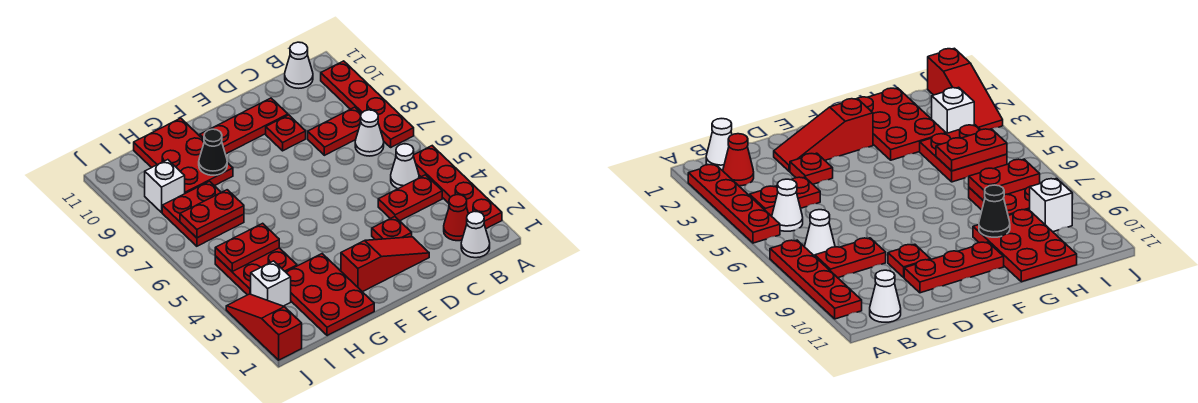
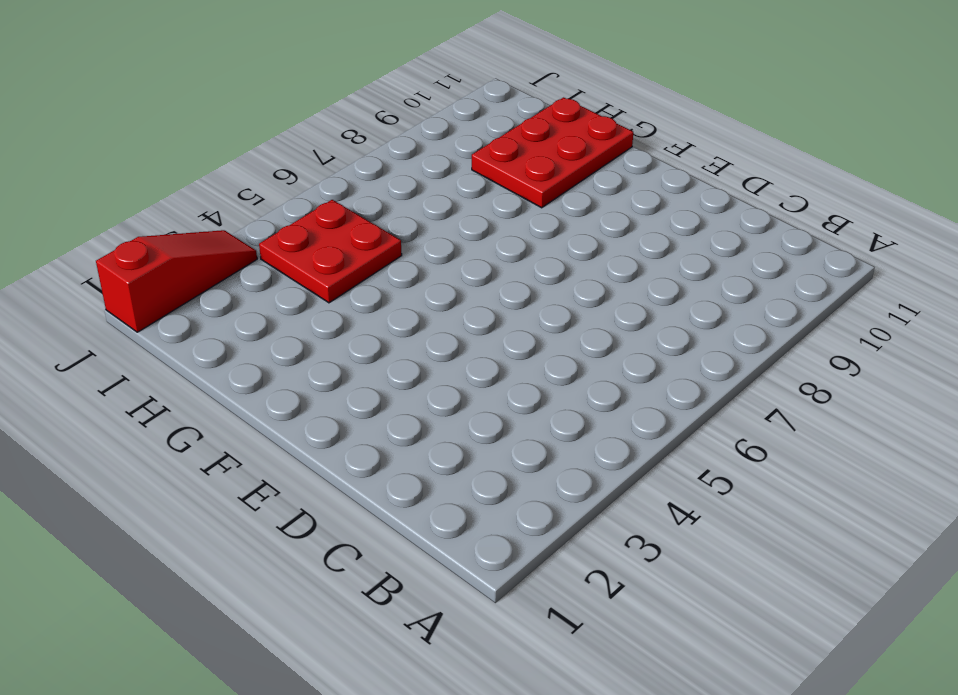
none -> red 1x4 plate [413,146,502,229]
none -> red 1x4 plate [321,61,414,147]
none -> white 1x1 cone [461,211,490,258]

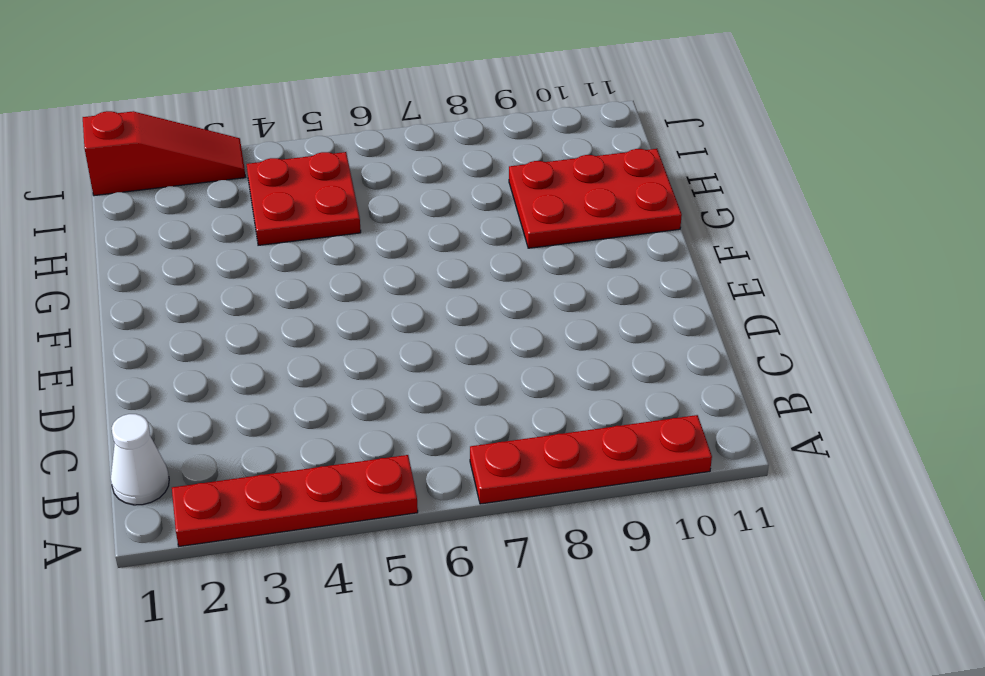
none -> red 1x1 cone [444,195,468,241]
none -> red 1x2 plate [378,175,442,221]
none -> white 1x1 cone [391,144,419,189]

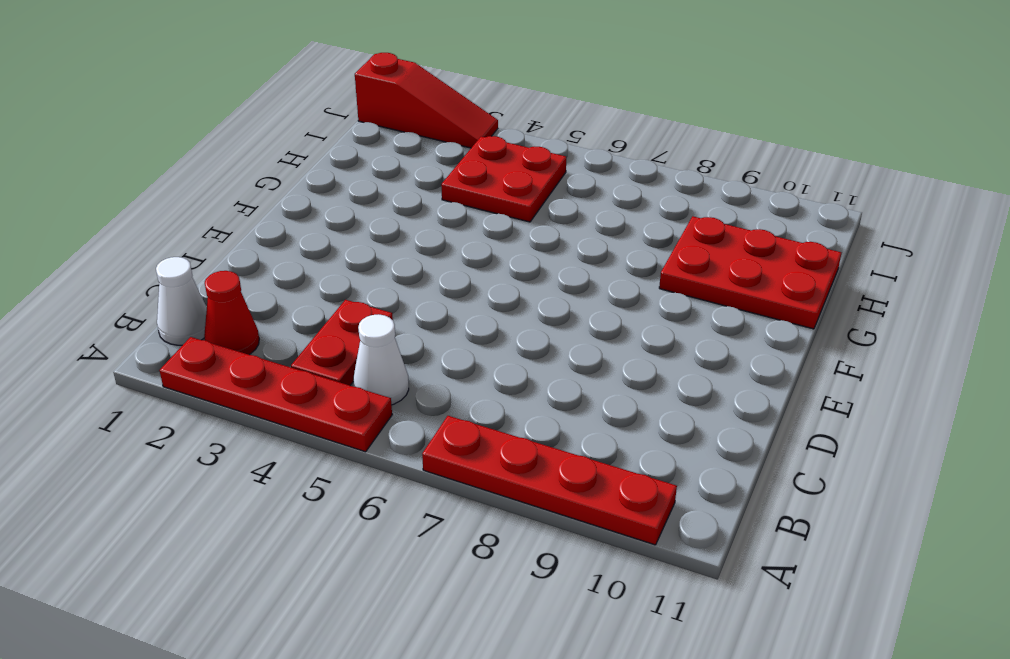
none -> white 1x1 cone [355,110,384,156]
none -> red 1x2 plate [308,107,361,155]
none -> white 1x1 cone [285,42,313,88]

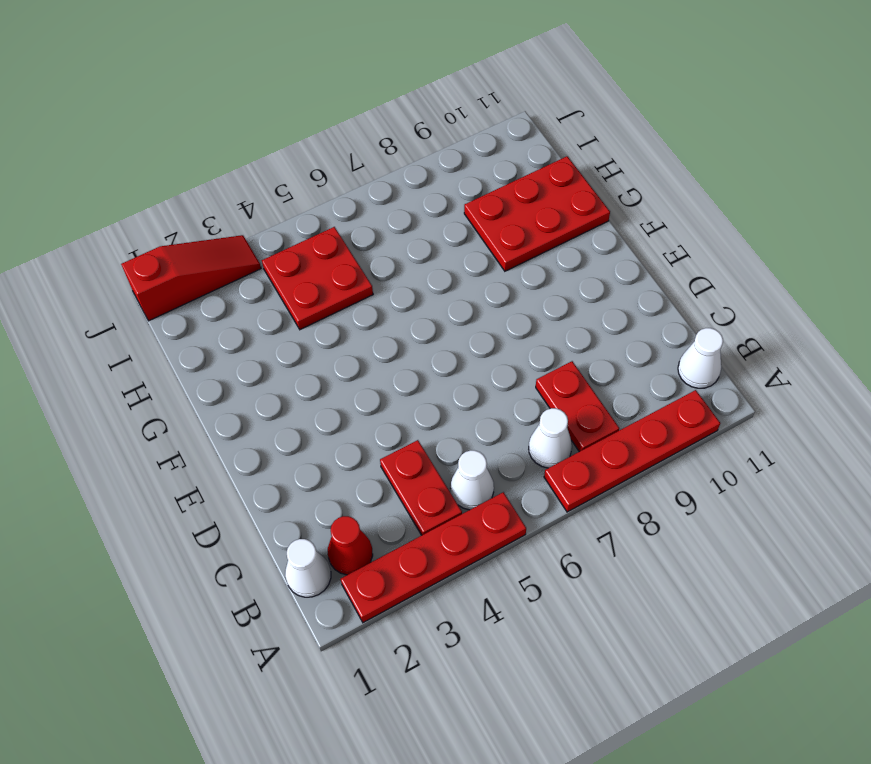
none -> red 1x3 slope [341,237,429,292]
none -> red 1x1 plate [372,216,412,240]
none -> red 1x1 plate [266,115,306,151]

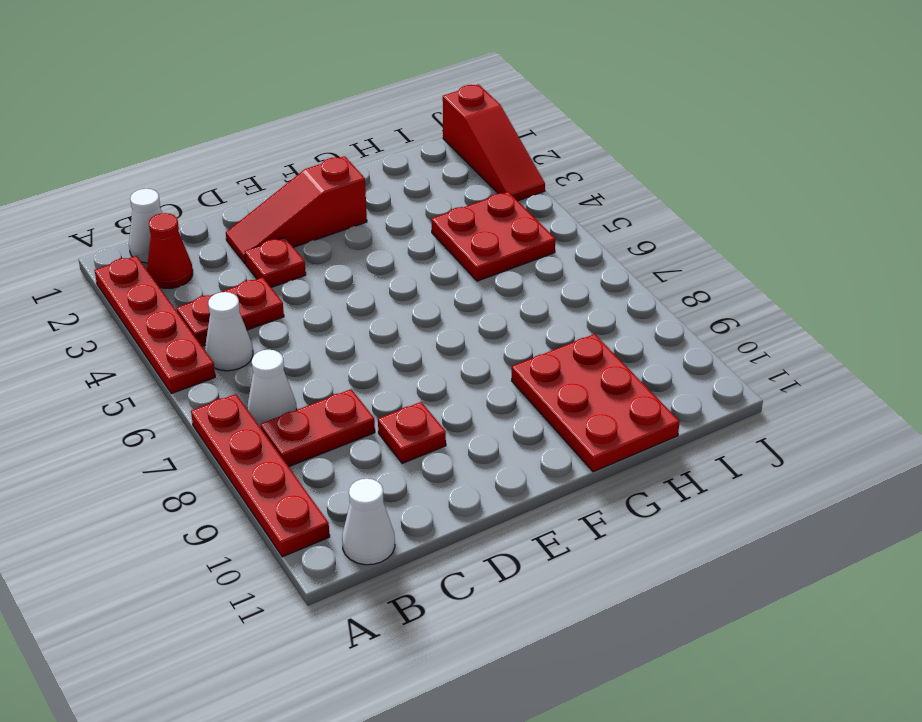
none -> red 1x3 plate [200,98,288,154]
none -> red 2x3 plate [286,254,374,336]
none -> red 2x2 plate [162,181,244,246]

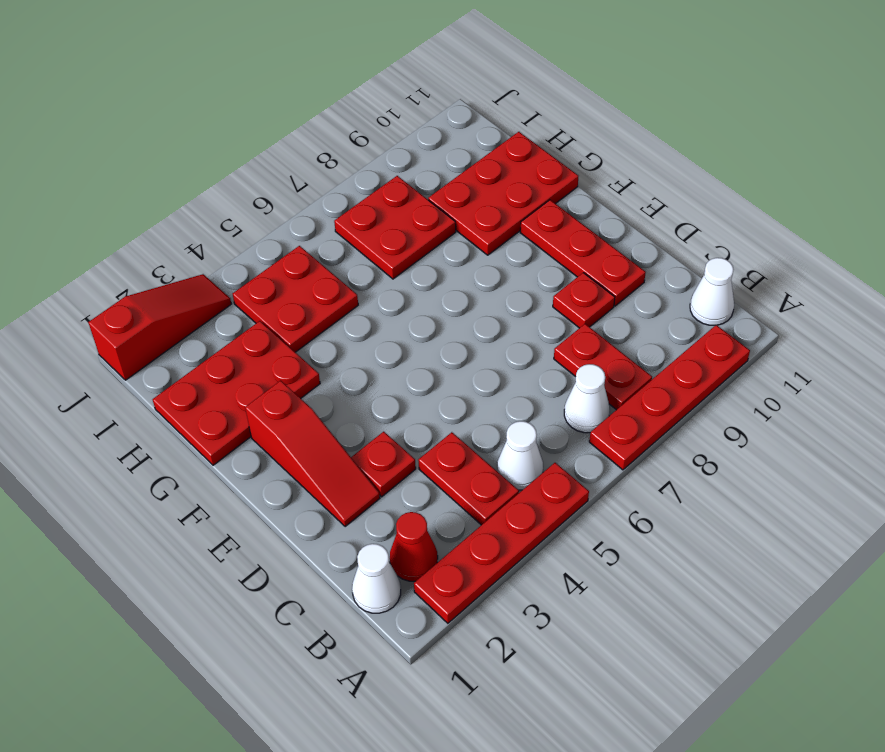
none -> white 1x1 brick [251,261,291,306]
none -> white 1x1 brick [145,160,185,212]
none -> black 1x1 cone [199,129,227,175]

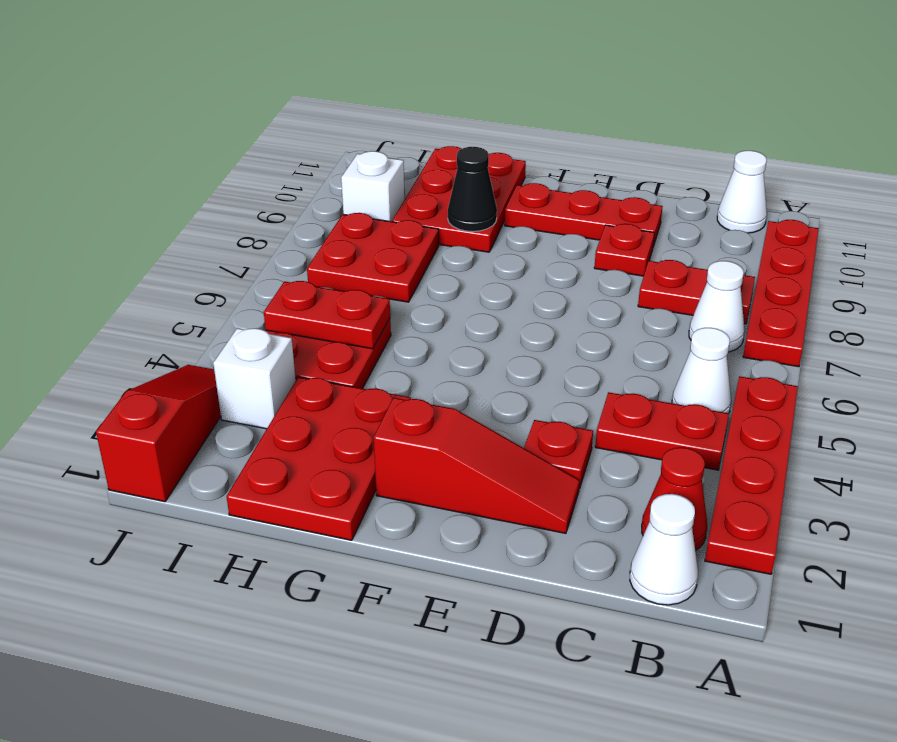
none -> red 1x2 plate [180,190,244,238]

